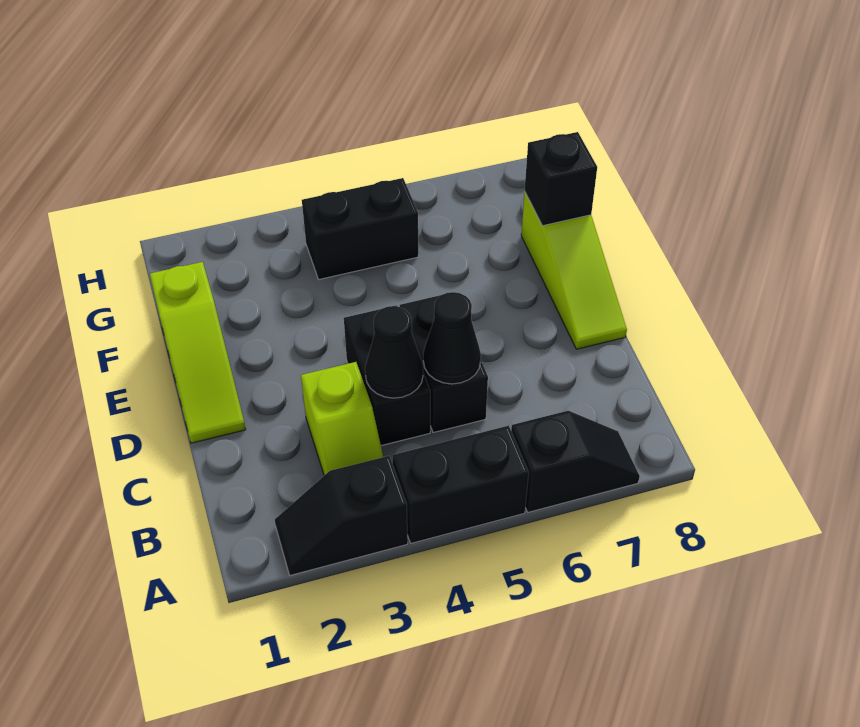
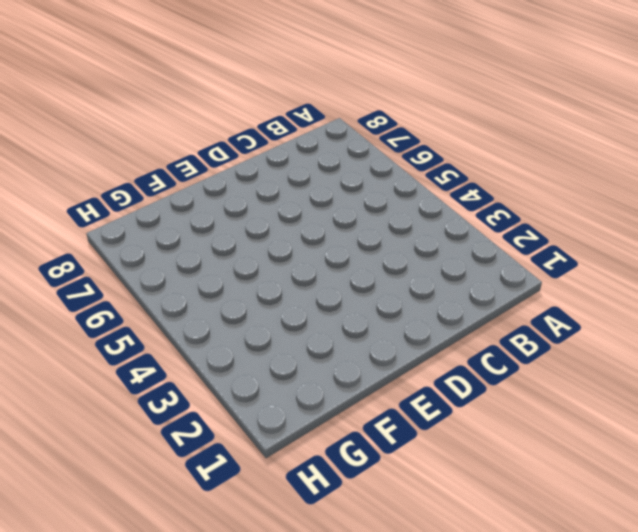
none -> black 1x2 slope [275,456,408,575]
none -> black 1x2 brick [392,426,529,543]
none -> black 1x2 slope [511,411,640,512]

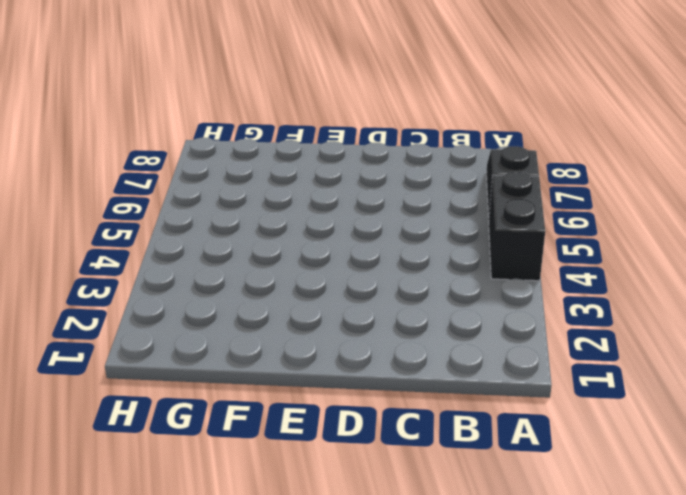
none -> black 1x2 slope [275,456,408,575]
none -> lime 1x2 slope [301,362,383,475]
none -> black 1x2 brick [344,305,430,446]

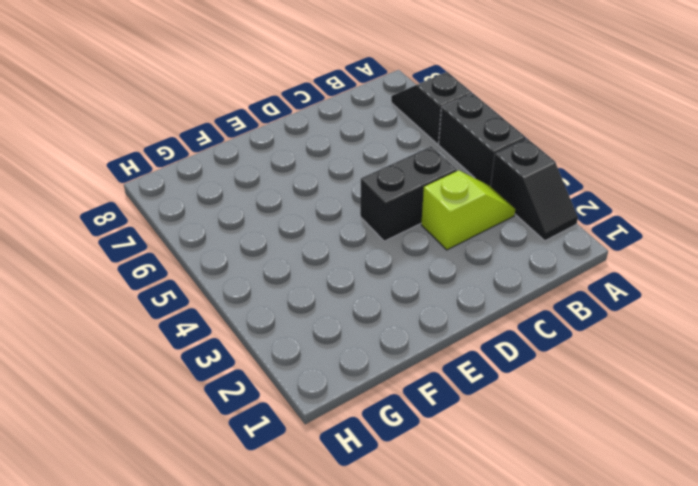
none -> black 1x2 brick [400,295,488,433]
none -> lime 1x3 slope [150,262,246,443]
none -> lime 1x3 slope [521,192,627,349]

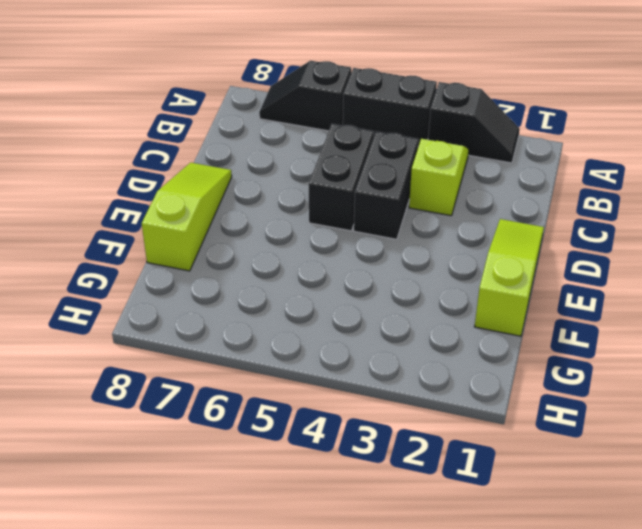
none -> black 1x2 brick [302,178,418,279]
none -> black 1x1 cone [365,306,423,398]
none -> black 1x1 cone [423,292,481,384]

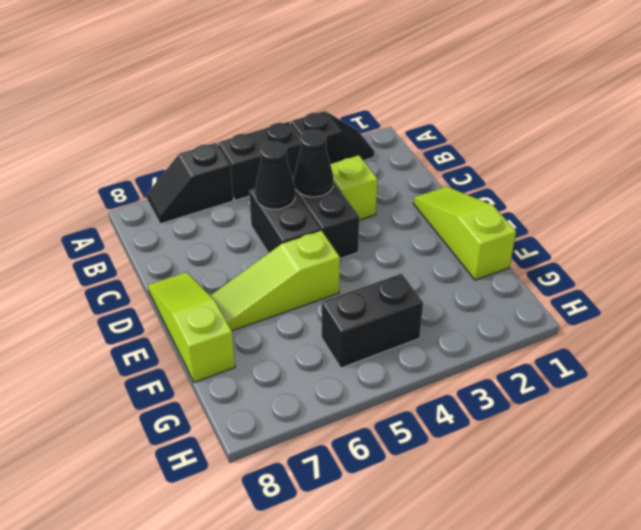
lime 1x3 slope [210,231,340,331] -> none
none -> black 1x1 brick [525,132,597,226]

